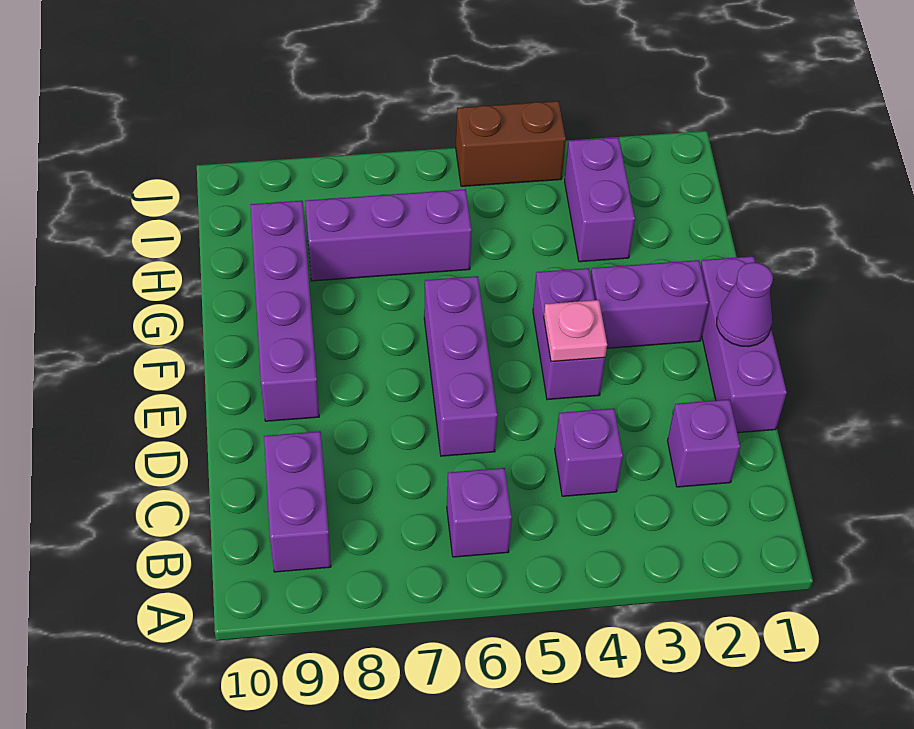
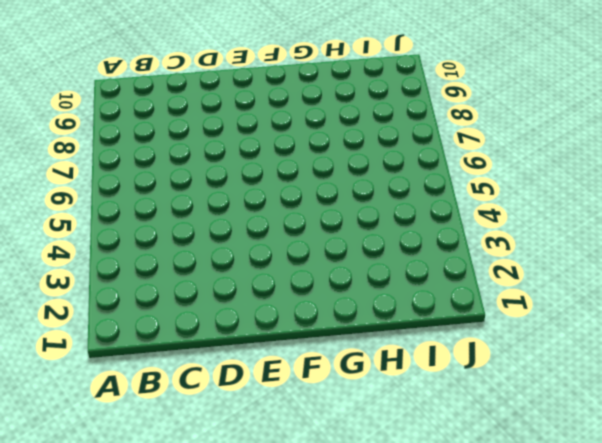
none -> purple 1x1 brick [447,468,512,557]
none -> purple 1x2 brick [264,431,331,572]
none -> purple 1x1 brick [667,399,740,487]

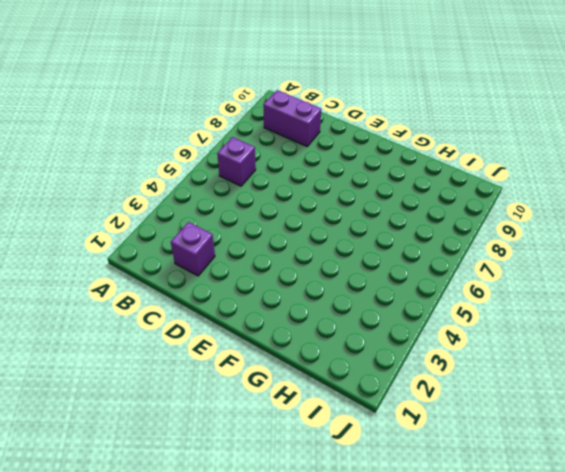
none -> purple 1x1 brick [555,408,623,496]
none -> purple 1x3 brick [701,256,787,433]
none -> purple 1x3 brick [424,276,497,456]

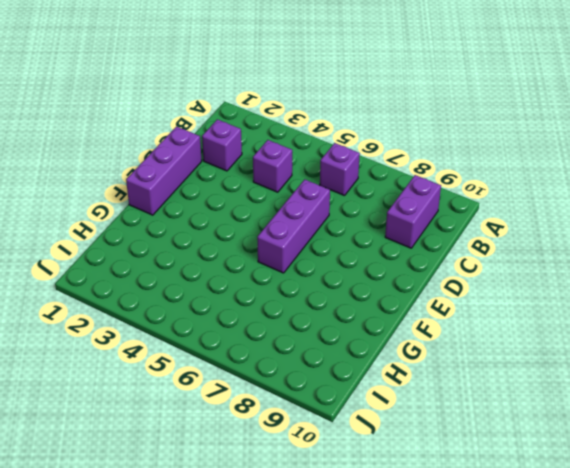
none -> purple 1x2 brick [533,268,605,400]
none -> purple 1x4 brick [251,201,319,421]
none -> purple 1x2 brick [591,260,709,348]

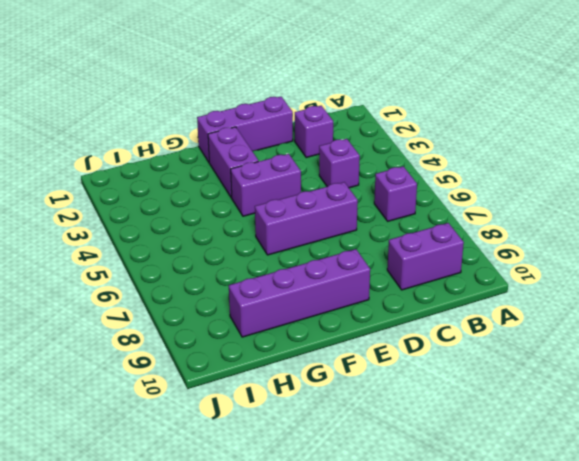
none -> purple 1x2 brick [565,137,635,262]
none -> purple 1x3 brick [305,189,472,281]
none -> brown 1x2 brick [456,101,566,186]

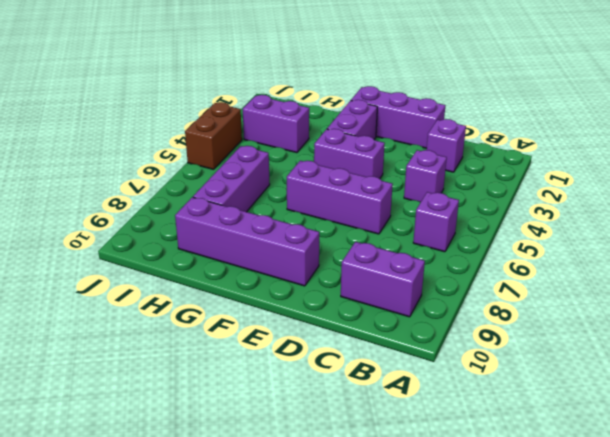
none -> purple 1x1 cone [717,262,773,347]
none -> pink 1x1 plate [544,300,607,362]

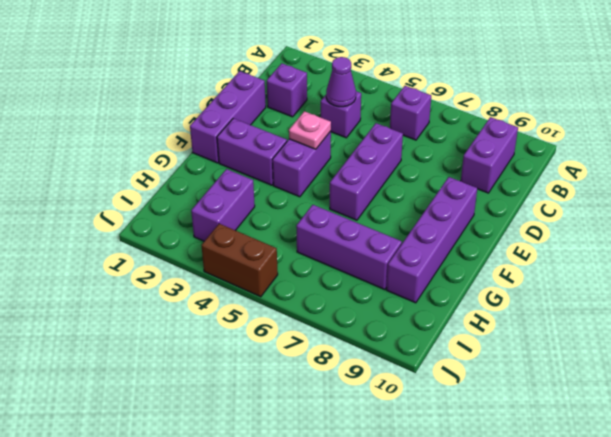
purple 1x1 cone [326,57,356,107] -> purple 1x1 cone moved to [717,262,773,347]

